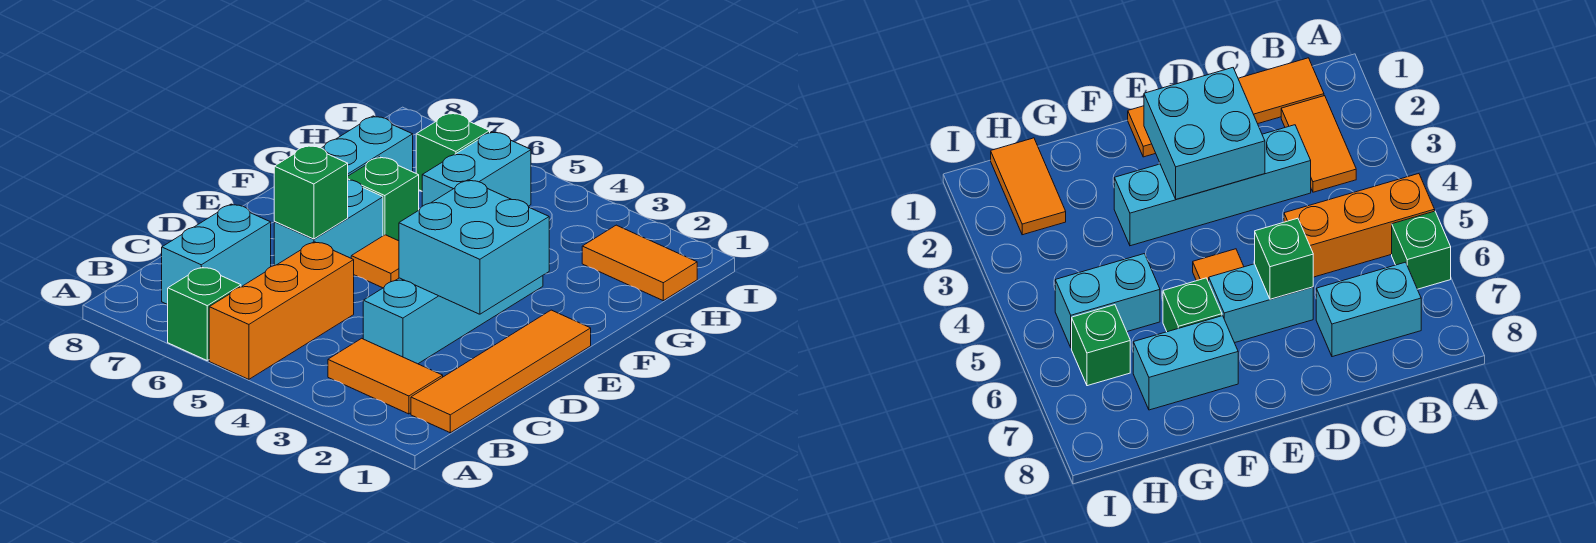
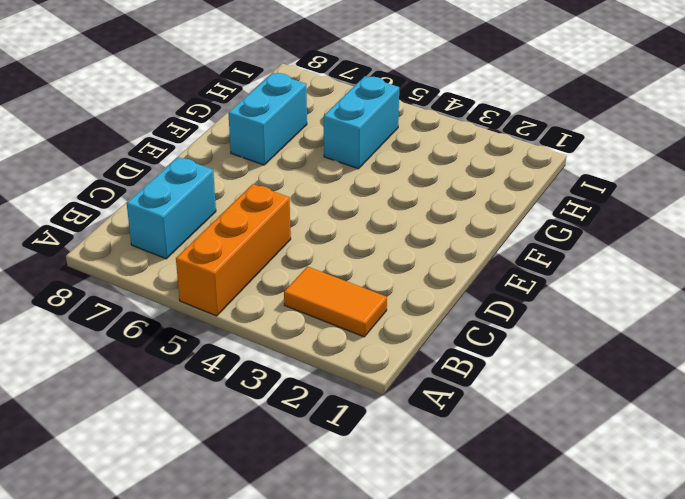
none -> green 1x1 brick [168,267,241,360]
none -> orange 1x4 tile [411,310,591,433]
none -> cyan 1x4 brick [363,276,543,364]

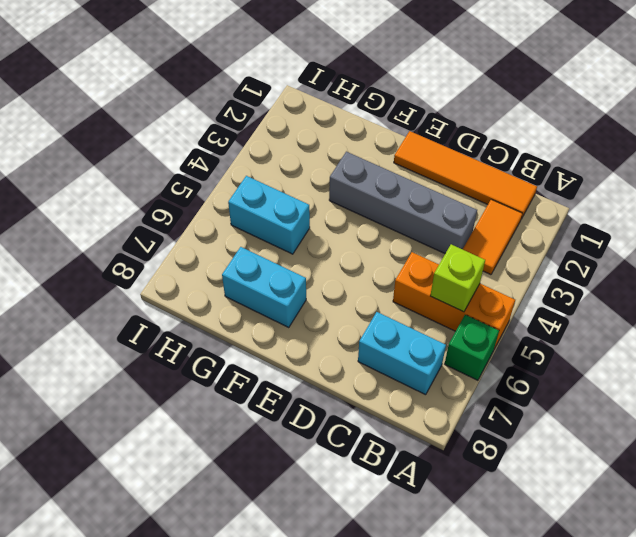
lime 1x1 brick [430,244,485,312] -> none
grey 1x4 brick [329,152,477,253] -> cyan 1x4 brick [363,276,543,364]
none -> cyan 1x2 brick [274,180,383,265]
none -> orange 1x1 tile [351,235,399,288]
none -> green 1x1 brick [348,157,419,241]

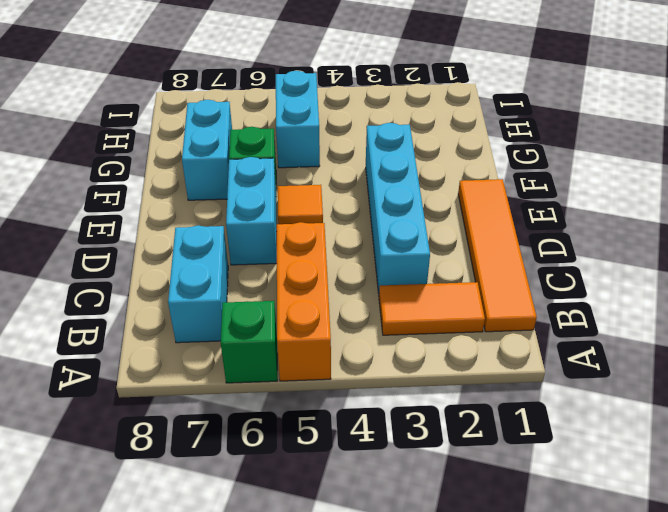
none -> orange 1x2 tile [582,225,697,301]
none -> green 1x1 brick [416,113,490,191]
none -> cyan 2x2 brick [399,180,549,314]

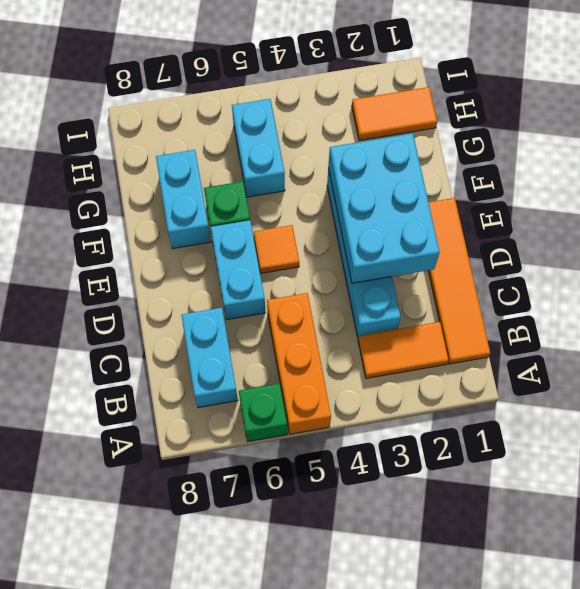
cyan 2x3 brick [328,133,440,283] -> cyan 2x2 brick [399,180,549,314]
none -> green 1x1 brick [416,113,490,191]
none -> green 1x1 brick [274,145,348,239]

